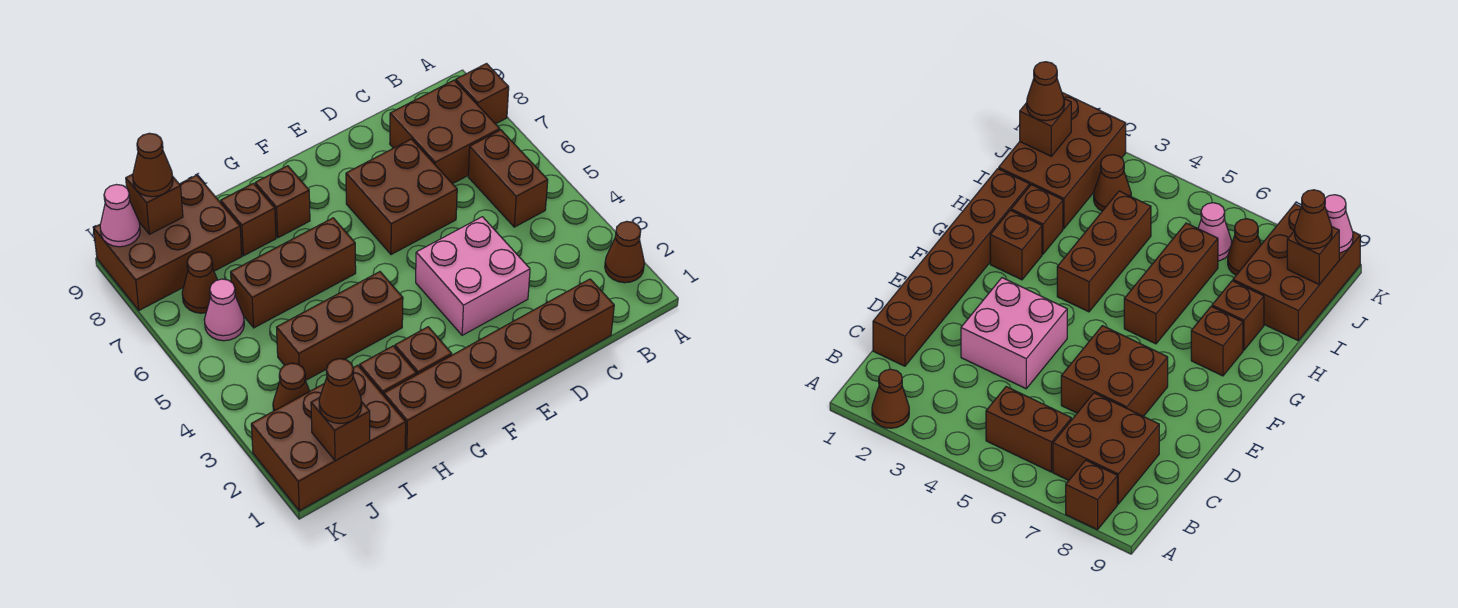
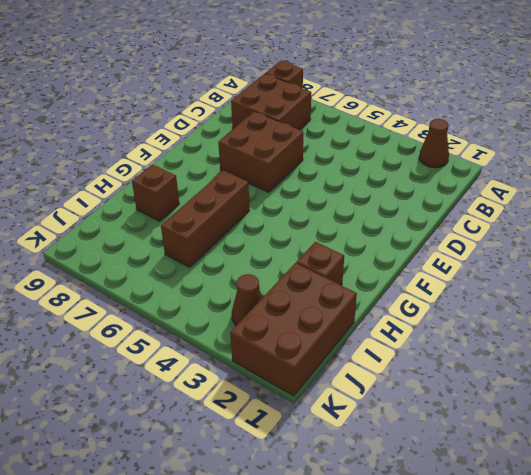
none -> brown 1x2 brick [468,130,548,227]
none -> brown 1x6 brick [384,279,614,450]
none -> pink 2x2 brick [416,217,530,335]

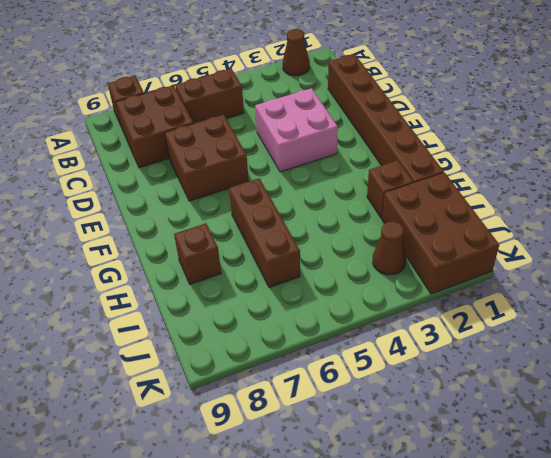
none -> brown 1x1 brick [395,327,452,374]
none -> brown 1x3 brick [277,272,403,380]
none -> brown 1x1 brick [255,166,310,238]

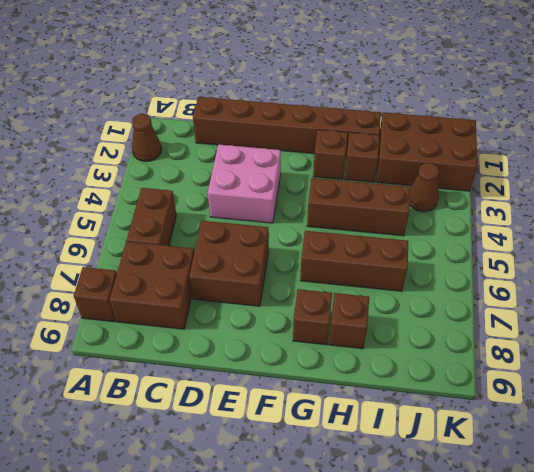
none -> brown 2x3 brick [94,175,242,310]
none -> pink 1x1 cone [204,279,244,341]
none -> brown 1x1 cone [182,252,217,313]

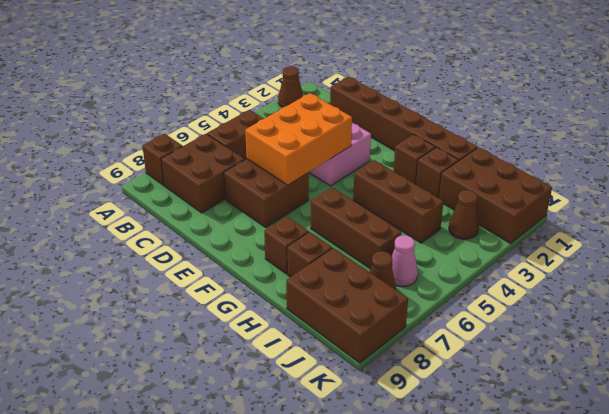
orange 2x3 brick [245,93,352,185] -> none
none -> brown 1x1 brick [311,397,370,461]
none -> brown 1x1 brick [126,174,183,234]
none -> pink 1x1 cone [100,185,140,247]

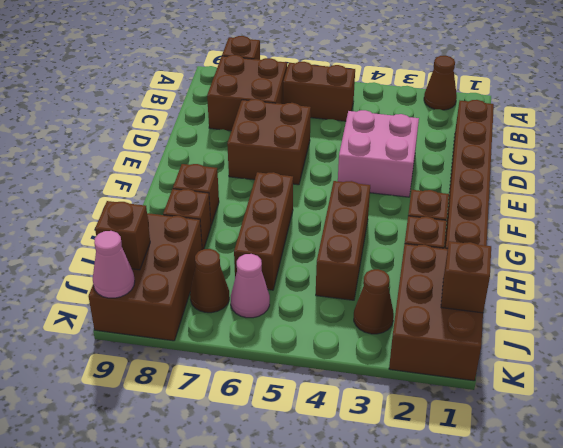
none -> brown 1x1 cone [319,359,362,424]
none -> brown 1x1 cone [133,133,173,197]

